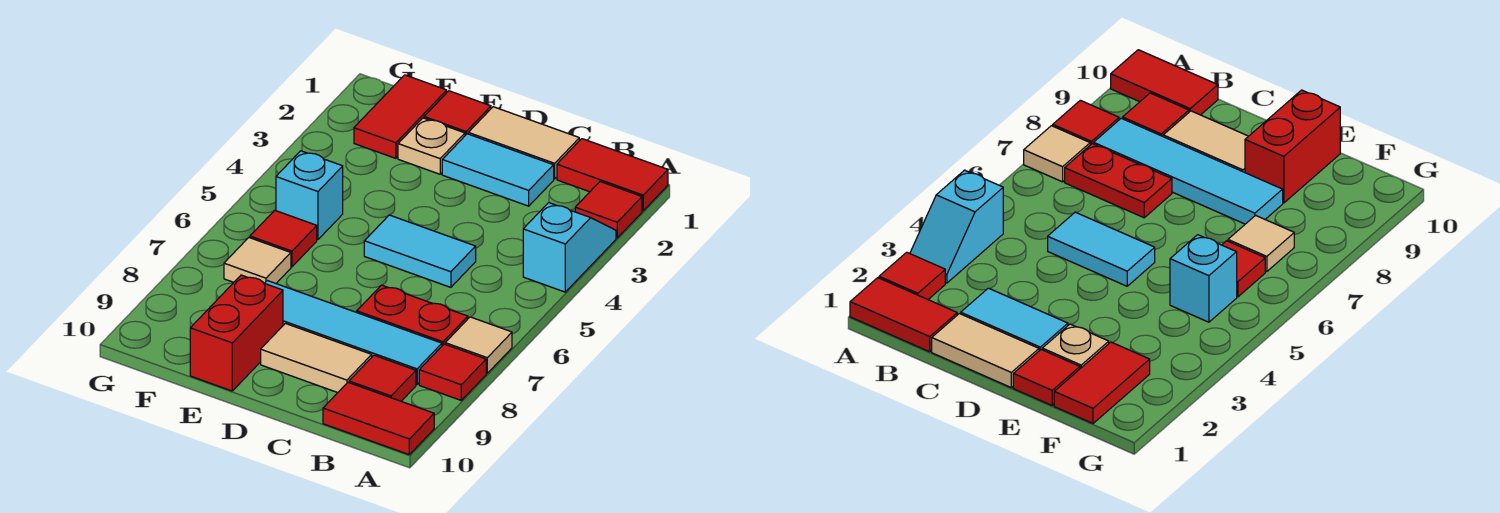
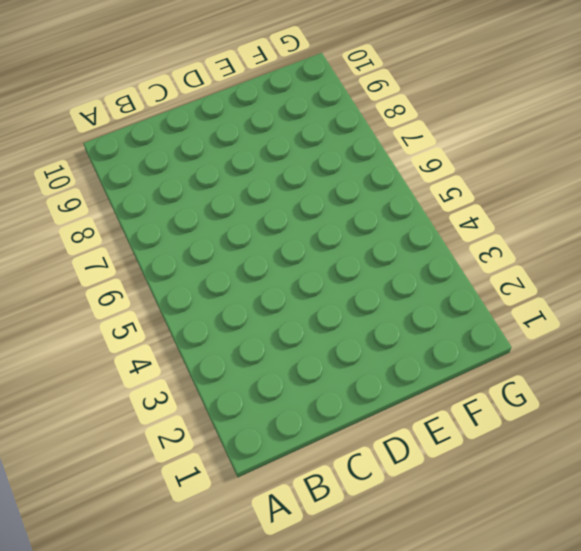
none -> red 1x2 tile [557,139,668,211]
none -> red 1x1 tile [575,182,642,238]
none -> cyan 1x2 slope [523,203,616,292]

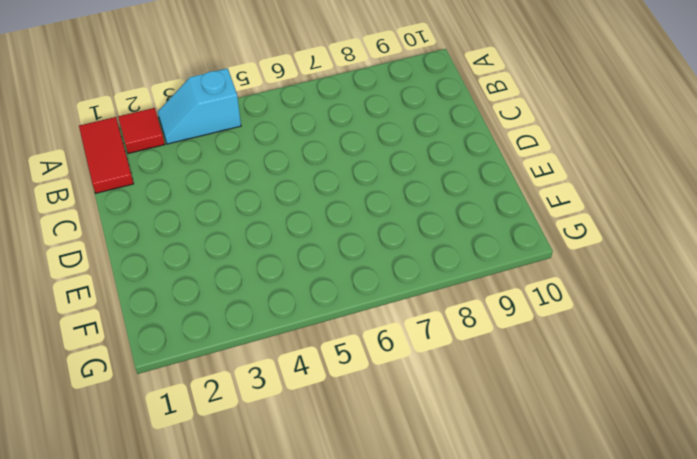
none -> tan 1x1 tile [445,317,512,373]
none -> red 1x1 tile [419,344,486,400]
none -> red 1x2 tile [323,382,434,454]

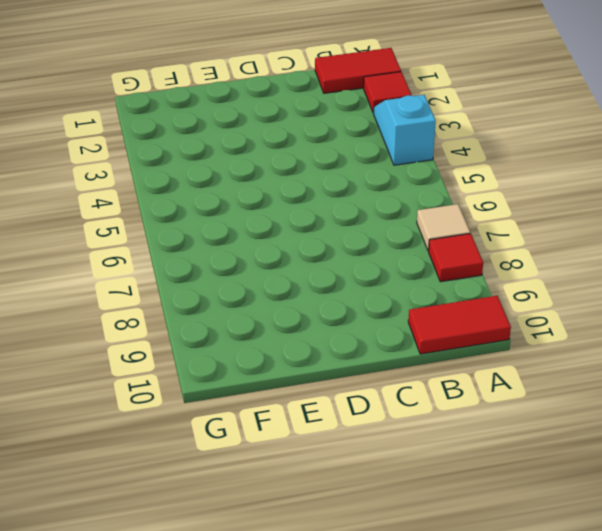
none -> red 1x2 plate [357,285,468,346]
none -> cyan 1x4 tile [265,281,442,384]
none -> red 1x1 tile [349,355,416,401]

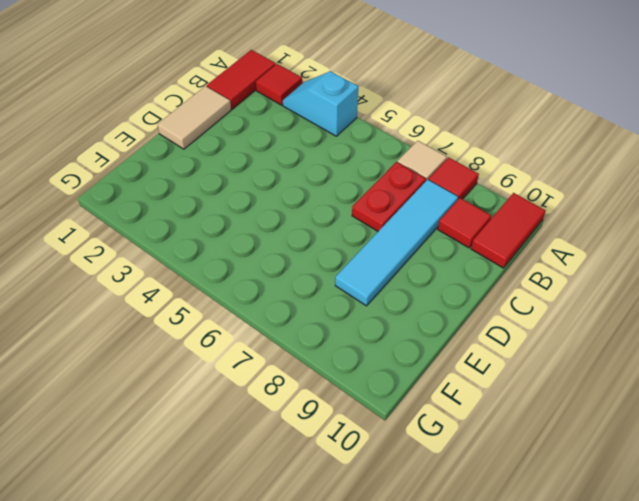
none -> cyan 1x2 tile [442,134,554,206]
none -> cyan 1x2 tile [364,215,476,287]
none -> tan 1x2 tile [261,323,372,393]

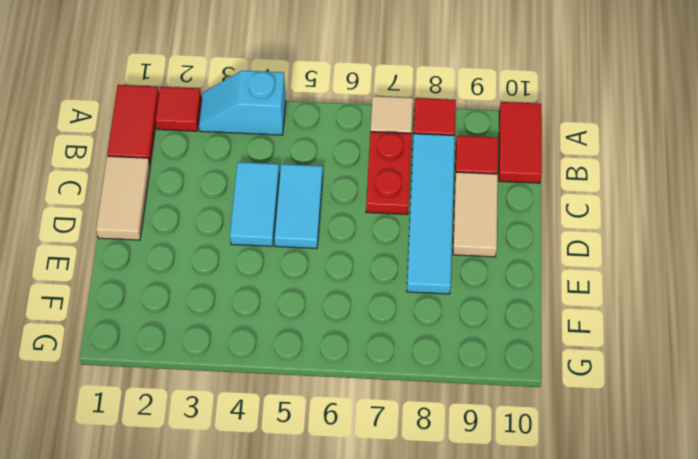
cyan 1x2 tile [230,162,279,246] -> cyan 1x2 tile moved to [442,134,554,206]
none -> red 1x1 tile [424,91,491,135]
none -> tan 1x1 plate [398,118,465,174]
none -> red 1x2 brick [190,275,283,391]

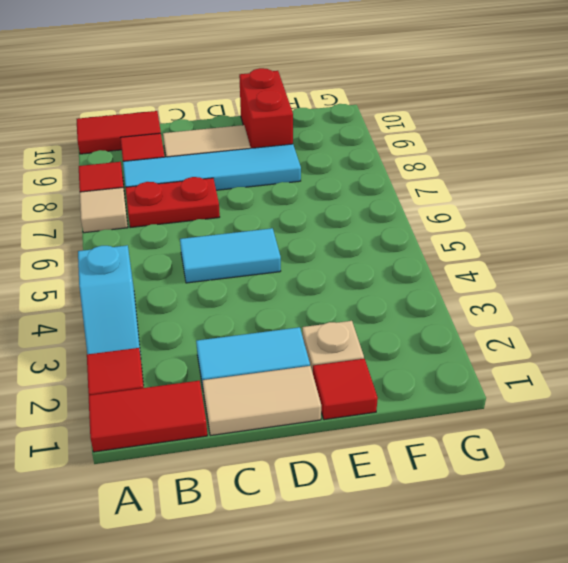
none -> red 1x2 tile [354,75,447,158]
none -> cyan 1x1 brick [276,151,343,240]
none -> red 1x1 tile [250,210,317,267]

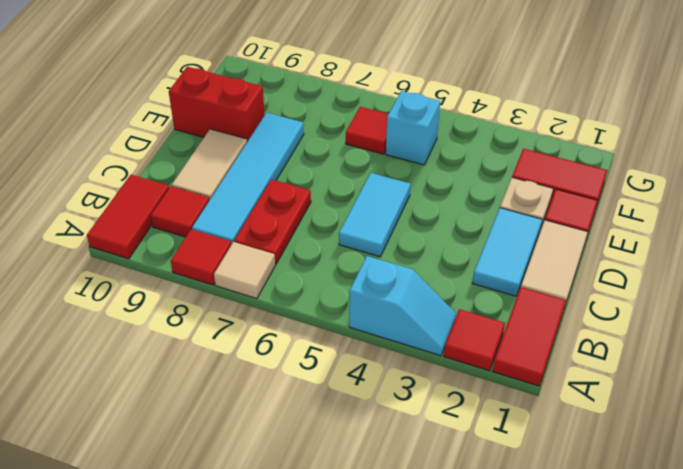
none -> tan 1x1 tile [224,238,291,283]

